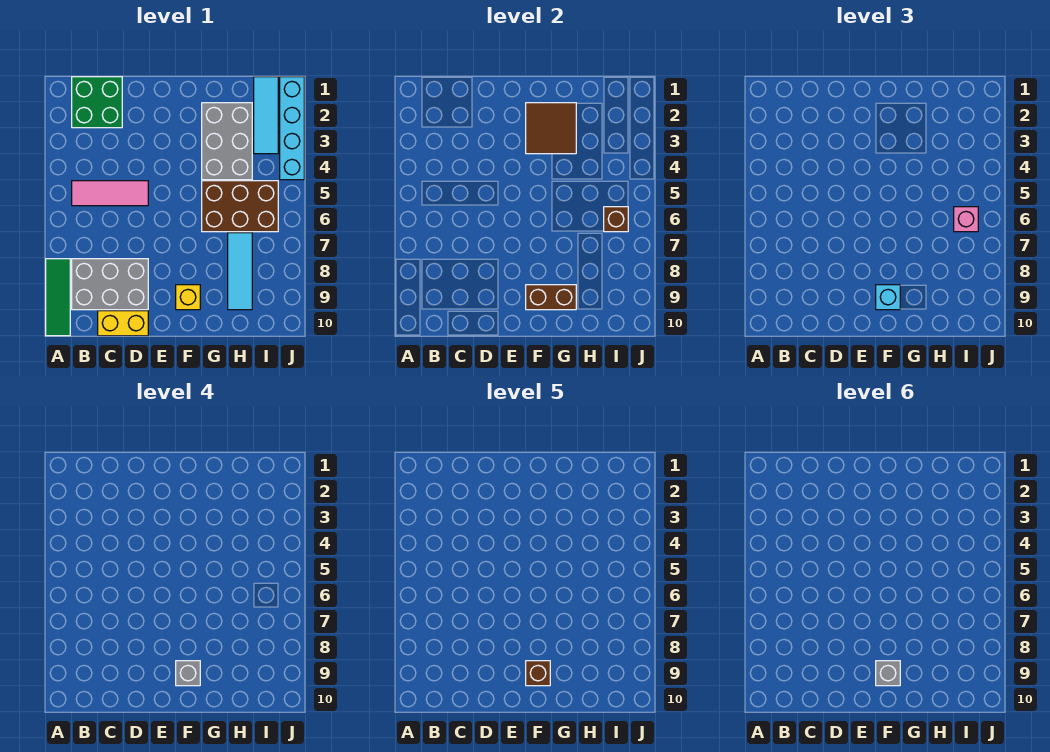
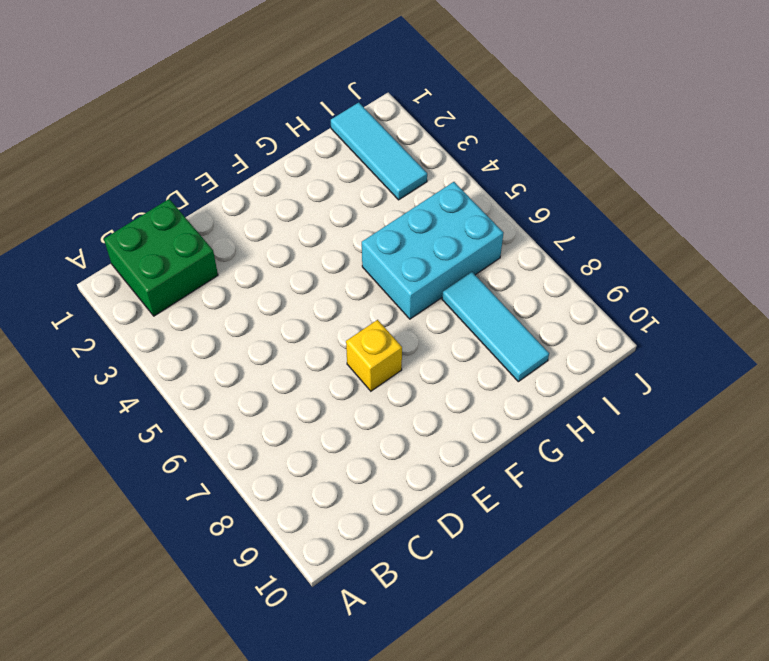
yellow 1x1 brick [346,320,402,391] -> yellow 1x1 brick moved to [176,285,200,310]
cyan 2x3 brick [362,182,503,319] -> brown 2x3 brick [202,181,278,232]
none -> green 1x3 tile [46,259,70,336]
none -> pink 1x3 tile [72,181,148,206]
none -> grey 2x3 brick [72,259,148,310]

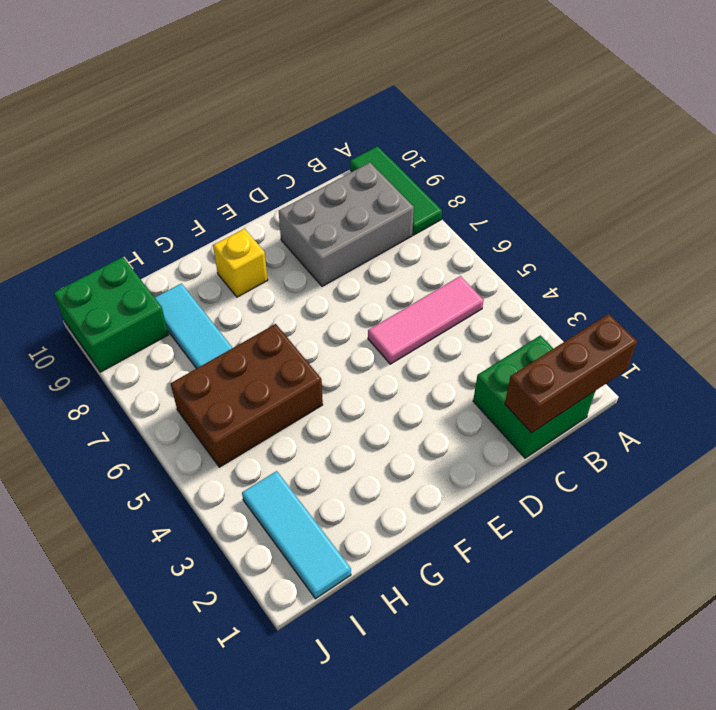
brown 1x3 brick [505,314,637,433] -> none
green 2x2 brick [54,257,168,372] -> none
none -> yellow 1x2 brick [98,311,148,336]
none -> grey 2x3 brick [202,103,252,180]
none -> cyan 1x4 brick [280,77,304,180]

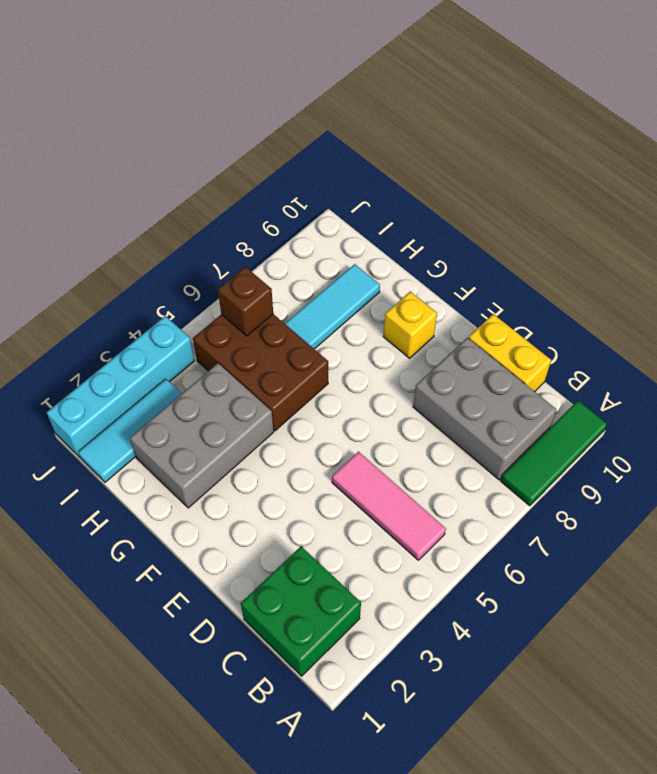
none -> brown 2x2 tile [526,103,576,154]
none -> brown 1x2 brick [526,285,576,310]
none -> cyan 1x1 brick [876,285,900,310]

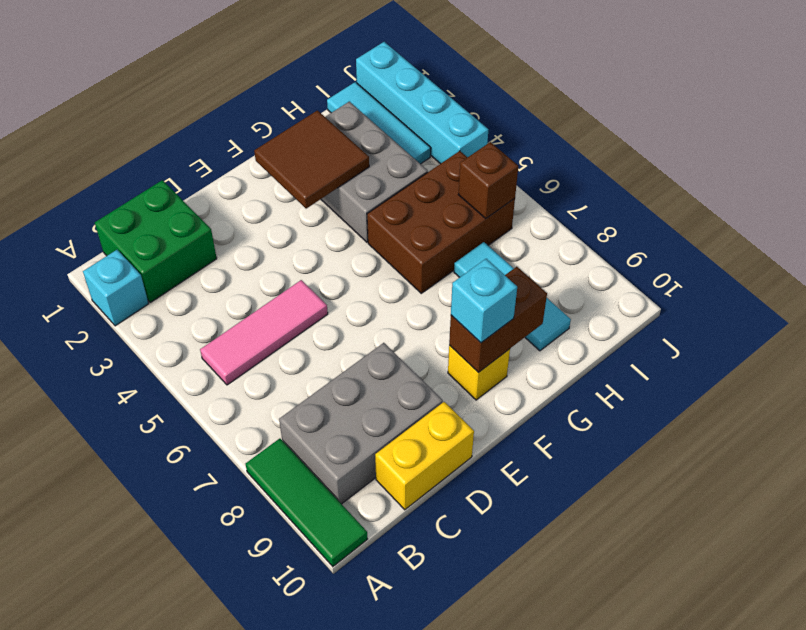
cyan 1x1 brick [83,250,149,326] -> none
none -> pink 1x1 brick [954,207,978,232]
none -> grey 1x1 brick [176,661,200,686]
none -> brown 1x1 brick [526,661,550,686]

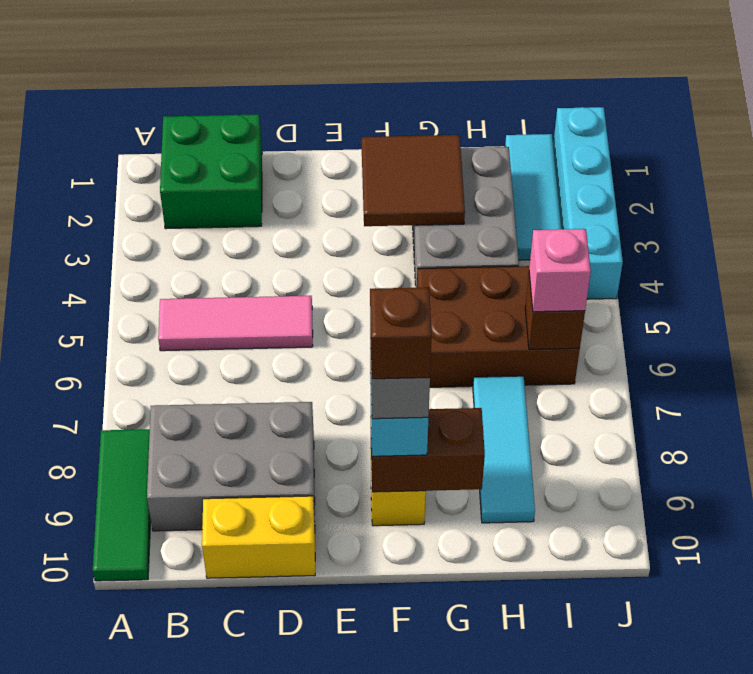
none -> grey 1x1 brick [876,661,900,686]

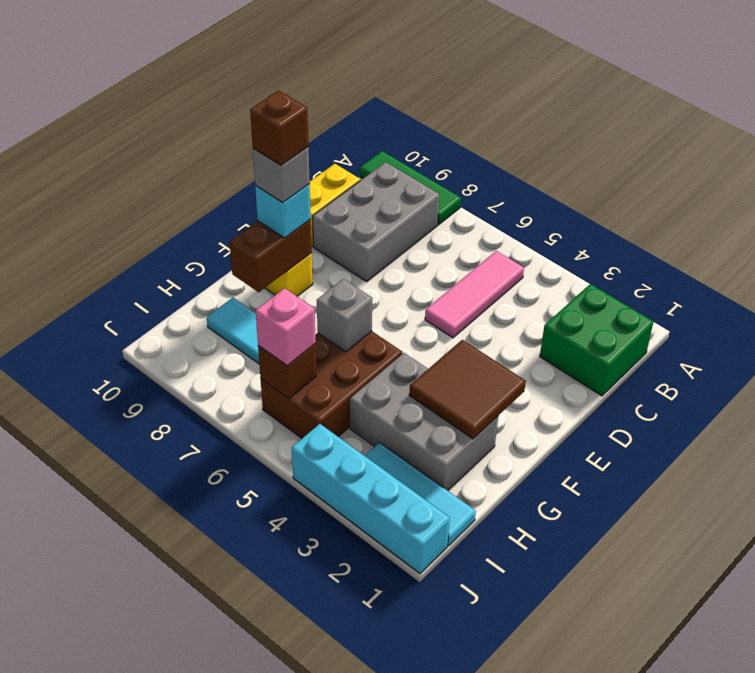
grey 1x1 brick [317,279,372,352] -> grey 1x1 brick moved to [876,661,900,686]

